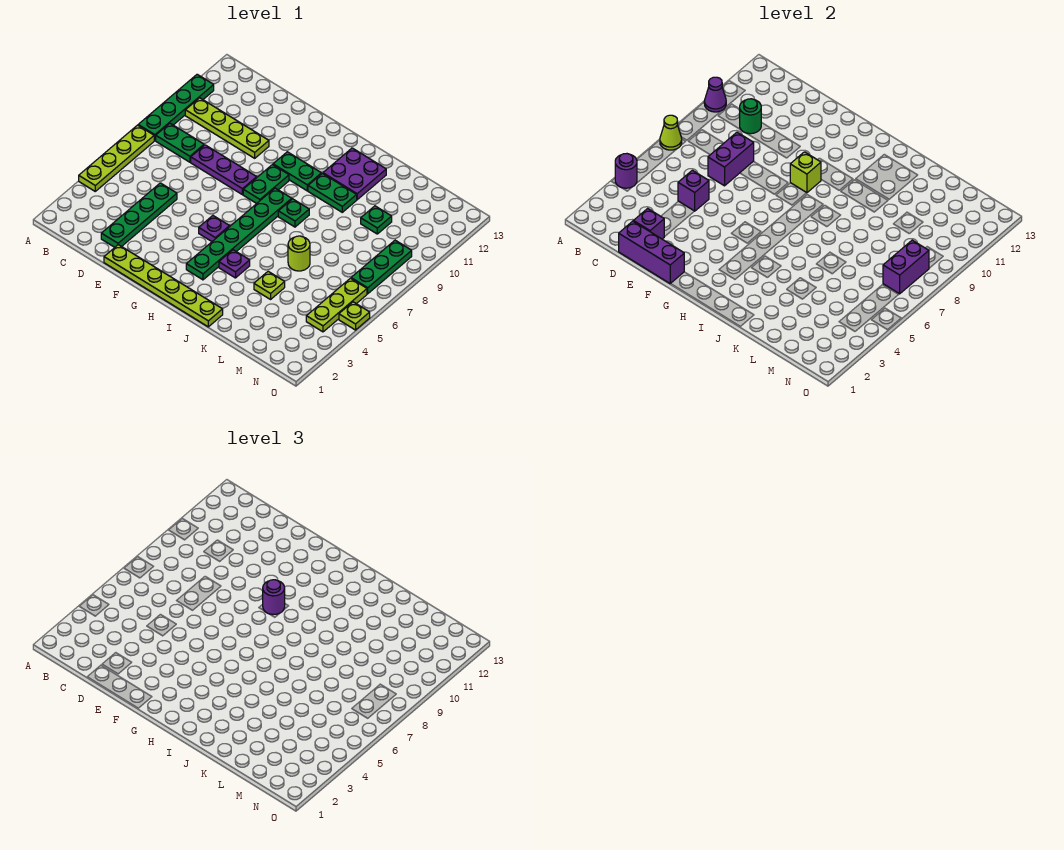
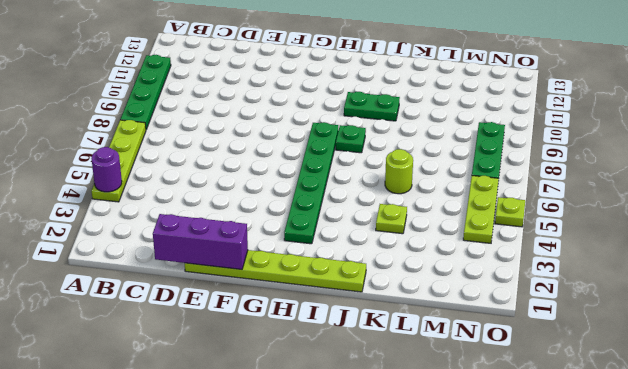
none -> green 1x2 plate [156,123,204,162]
none -> lime 1x4 plate [185,98,269,158]
none -> green 1x4 plate [101,183,177,247]
none -> purple 1x3 plate [191,145,257,195]

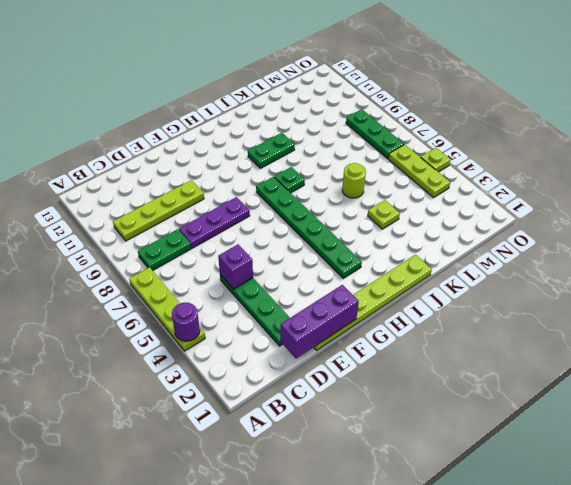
none -> green 1x4 plate [138,74,214,141]
none -> purple 1x1 plate [199,216,230,241]
none -> green 1x2 plate [243,165,289,204]
none -> green 1x2 plate [273,152,321,191]

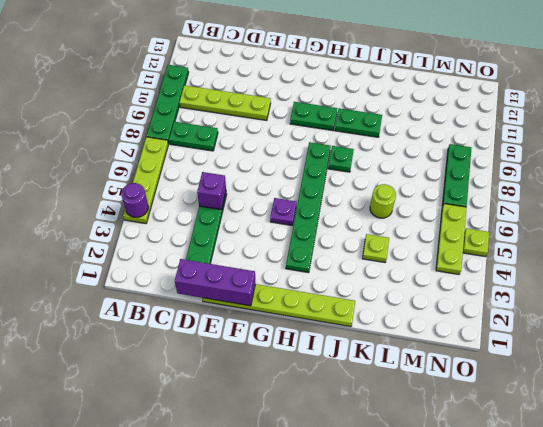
none -> purple 1x3 plate [191,145,257,195]
none -> green 1x2 plate [243,165,289,204]
none -> purple 1x1 plate [219,250,250,278]
none -> purple 2x2 plate [323,148,386,200]

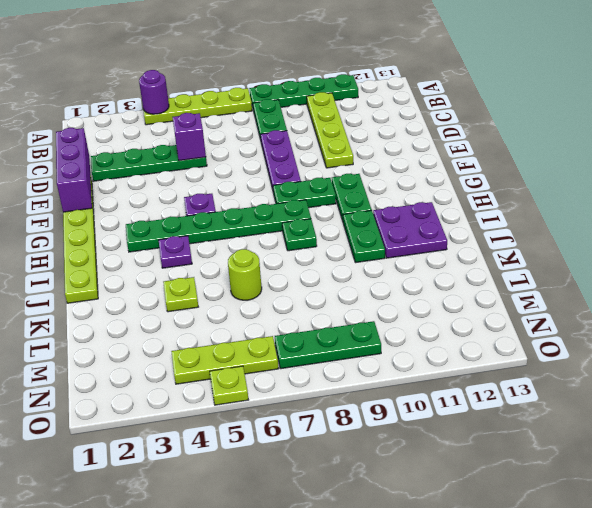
none -> green 1x1 plate [361,206,392,234]
none -> lime 1x1 cone [660,115,682,150]
none -> purple 1x1 cone [704,77,726,112]
none -> green 1x1 round brick [740,99,761,134]

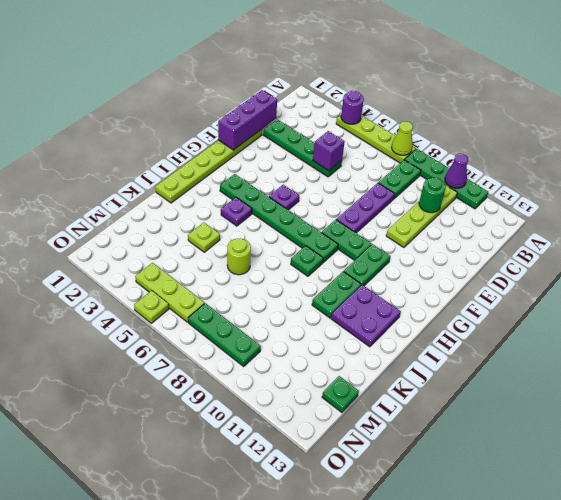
green 1x1 plate [322,376,359,412] -> green 1x1 plate moved to [361,206,392,234]
none -> purple 1x1 brick [633,209,664,239]
none -> purple 1x2 brick [708,132,754,186]
none -> lime 1x1 brick [790,152,821,193]
none -> purple 1x2 brick [883,240,929,294]

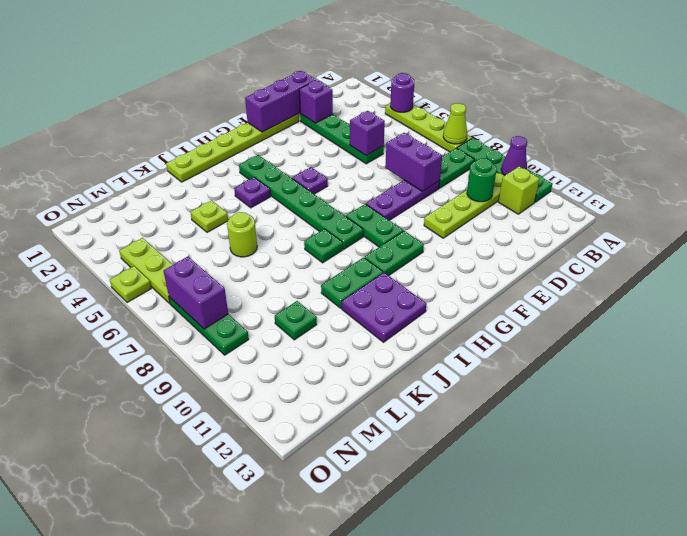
lime 1x1 brick [498,167,539,214] -> lime 1x1 brick moved to [790,152,821,193]
none -> purple 1x1 round brick [263,580,285,614]

